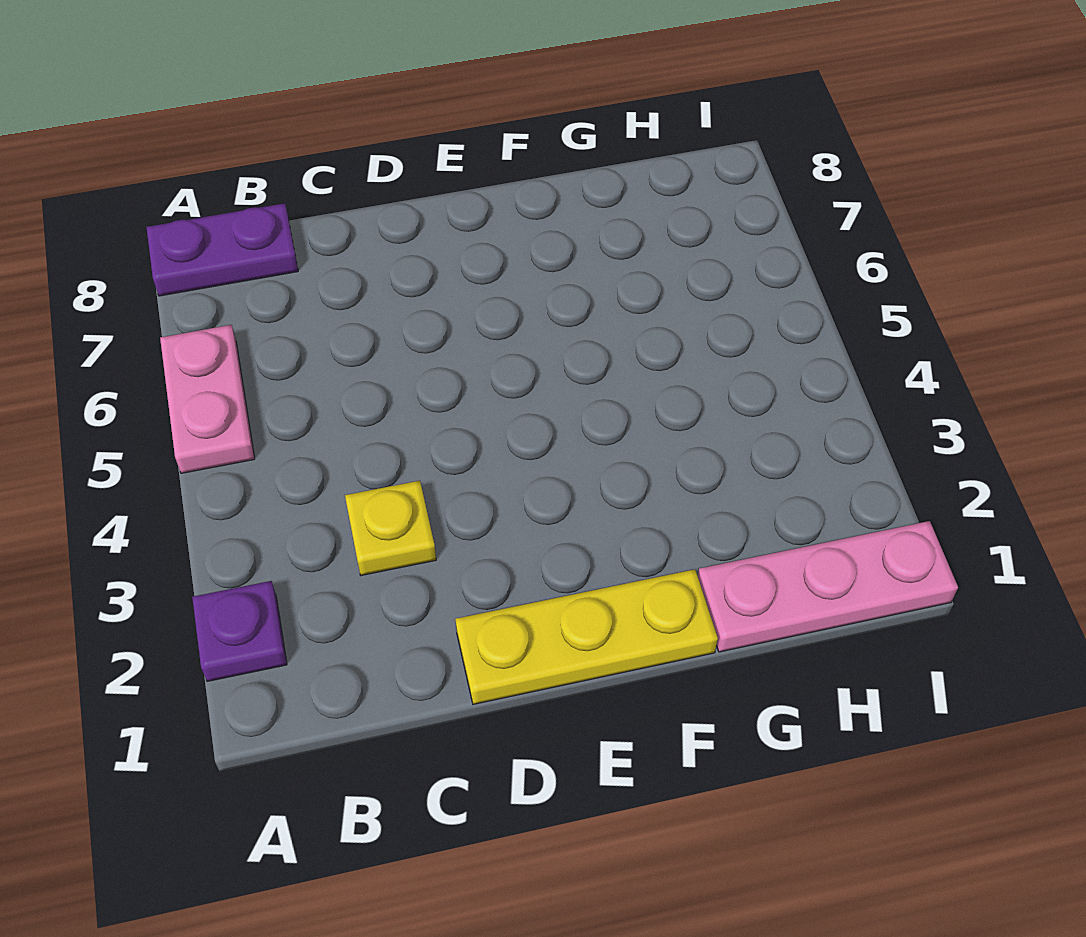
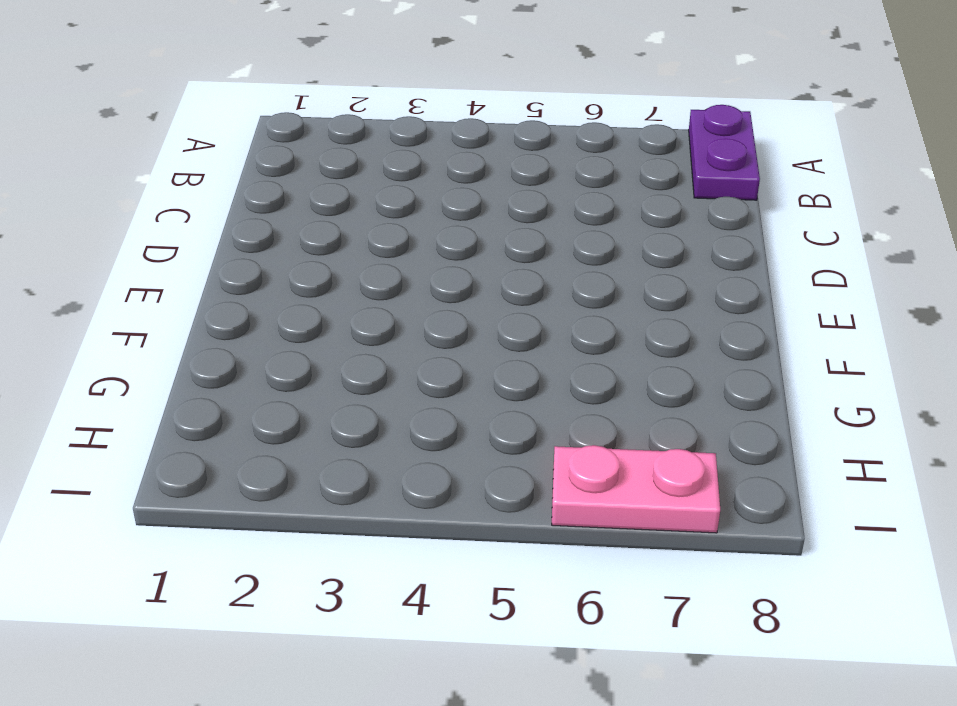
pink 1x2 plate [552,445,720,533] -> pink 1x2 plate moved to [160,325,255,473]
none -> purple 1x1 plate [192,581,287,681]
none -> yellow 1x1 plate [345,481,436,575]

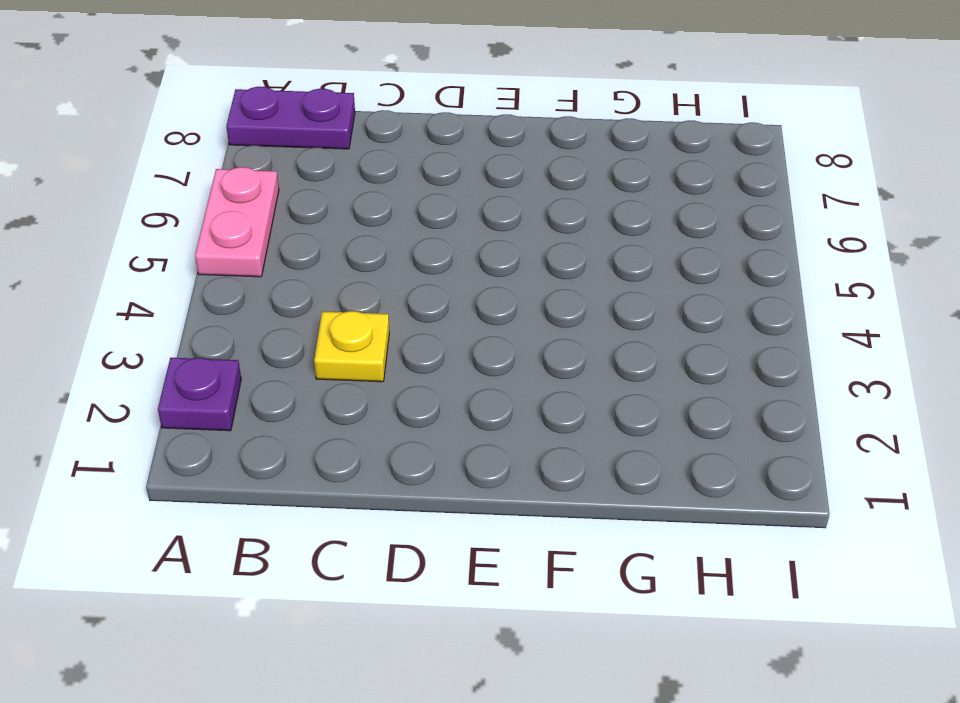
none -> yellow 1x3 plate [455,569,718,704]
none -> pink 1x3 plate [698,521,958,652]

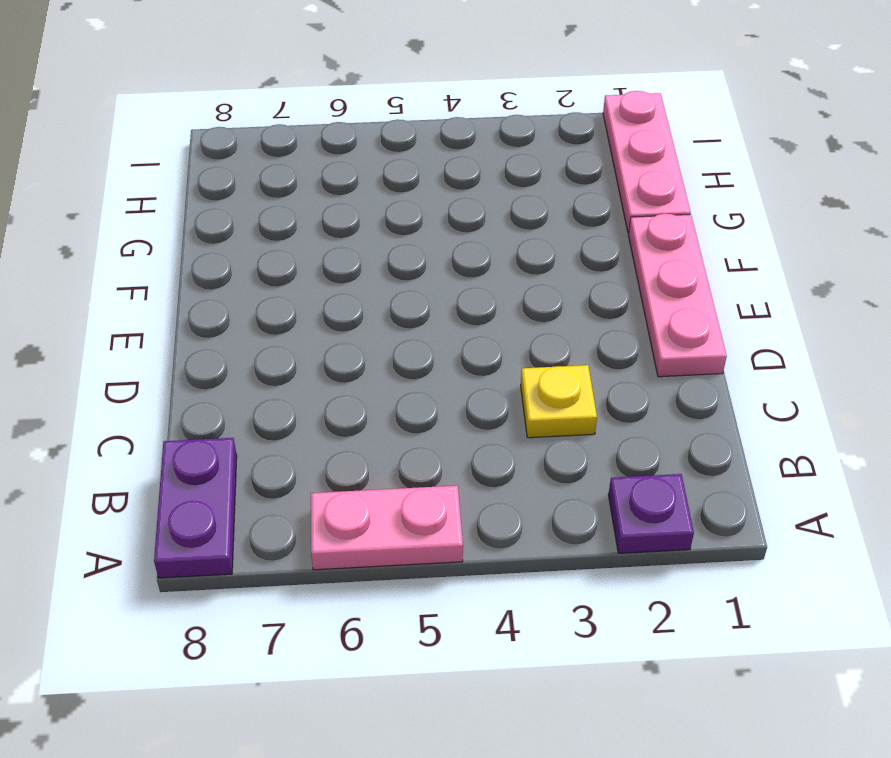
pink 1x3 plate [628,214,727,377] -> yellow 1x3 plate [455,569,718,704]

